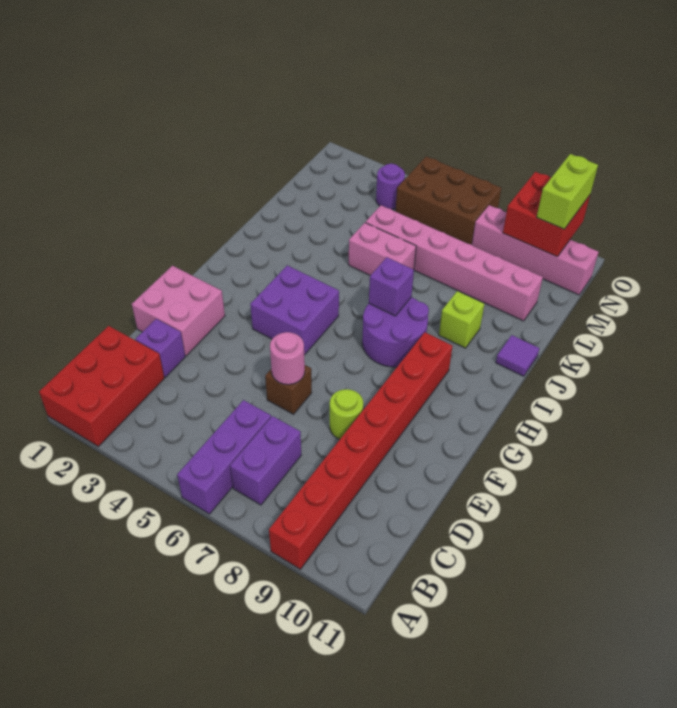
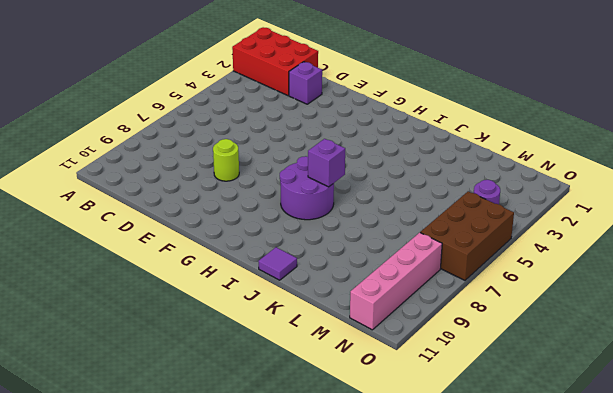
none -> purple 1x3 brick [177,400,271,514]
none -> red 1x8 brick [269,332,453,569]
none -> purple 1x2 brick [230,416,301,505]

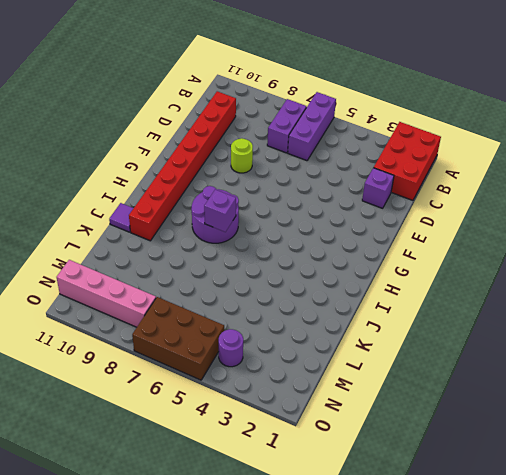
red 1x8 brick [129,91,236,241] -> red 1x8 brick moved to [269,332,453,569]
none -> pink 2x2 brick [132,266,225,356]
none -> brown 1x1 brick [265,365,312,414]
none -> purple 2x2 brick [250,265,339,355]

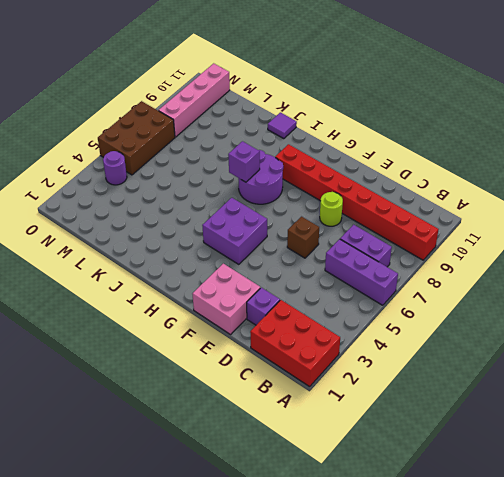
none -> lime 1x1 brick [439,291,484,348]
none -> pink 1x2 brick [349,223,416,276]
none -> pink 1x6 brick [366,205,543,321]

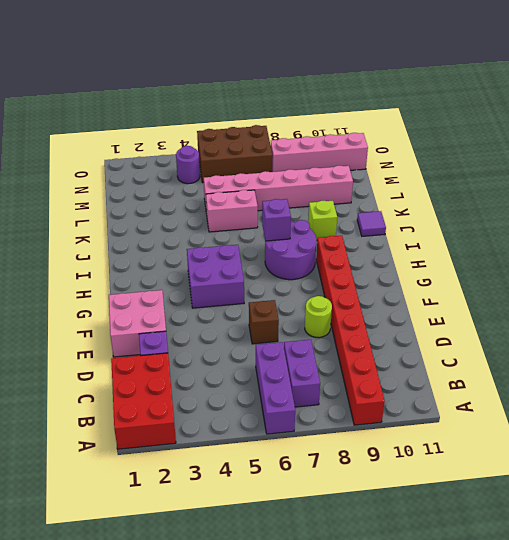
none -> pink 1x1 round brick [270,332,305,385]
none -> red 2x2 brick [503,172,590,257]
none -> lime 1x2 brick [537,154,598,229]

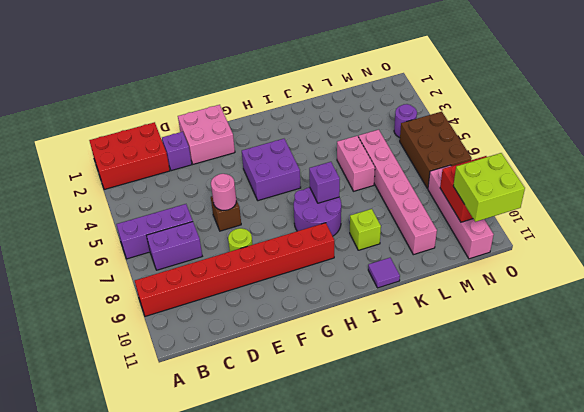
lime 2x2 brick [453,153,525,222] -> lime 1x2 brick [537,154,598,229]

